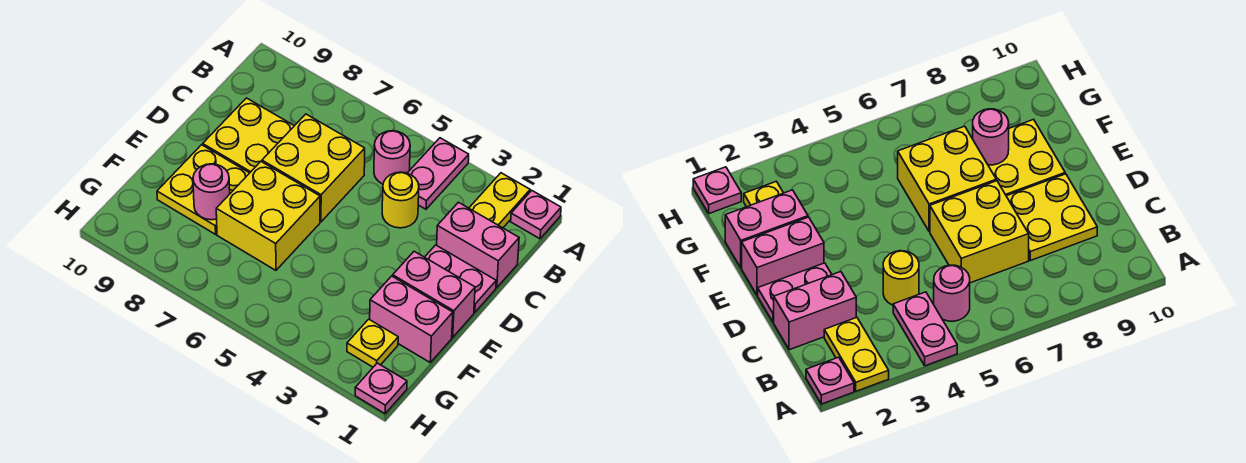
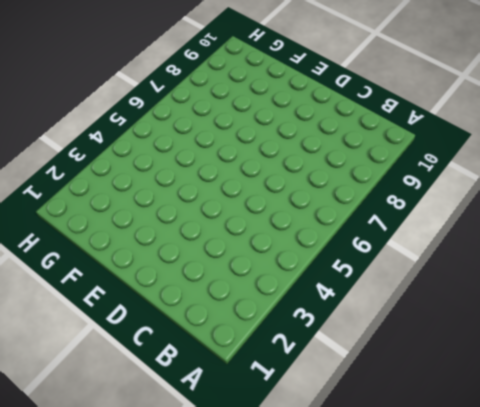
none -> pink 1x1 plate [511,191,561,239]
none -> yellow 1x2 plate [469,173,530,228]
none -> pink 1x2 plate [408,138,469,209]

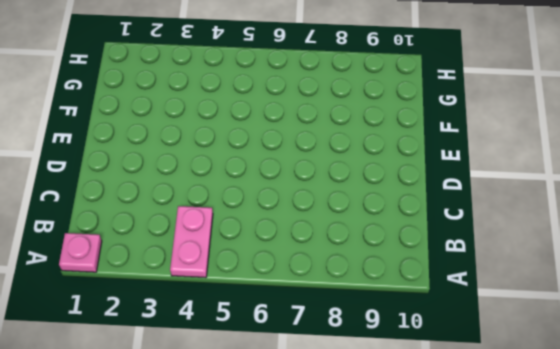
none -> yellow 1x2 plate [469,173,530,228]
none -> pink 1x1 round brick [374,131,410,184]
none -> pink 1x2 brick [437,202,519,288]

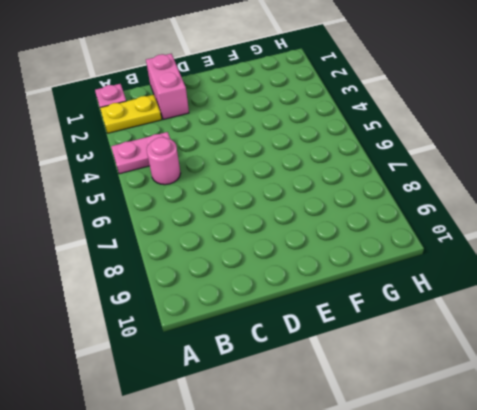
none -> yellow 1x1 round brick [382,172,419,228]
none -> yellow 2x2 brick [262,114,365,222]
none -> yellow 2x2 plate [203,98,294,173]

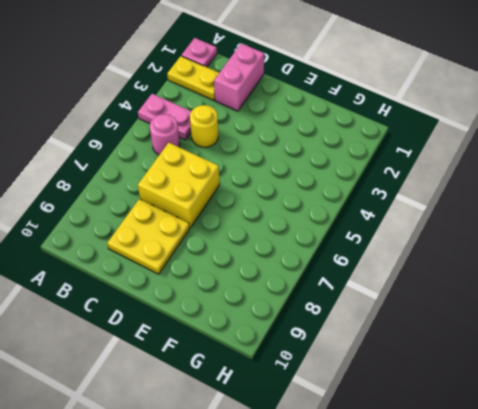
none -> pink 1x2 plate [425,245,496,312]
none -> pink 1x2 brick [393,251,475,337]
none -> yellow 2x2 brick [216,161,320,270]

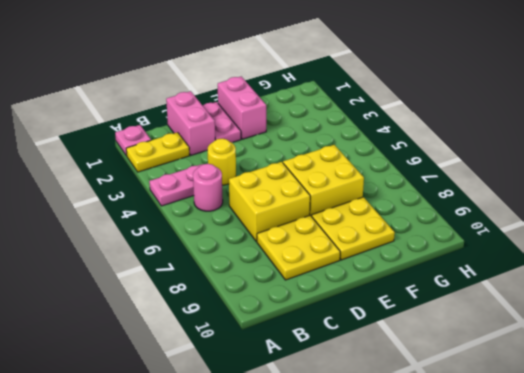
none -> pink 1x2 brick [370,276,453,362]
none -> yellow 1x1 plate [347,319,398,367]
none -> pink 1x1 plate [355,363,407,414]

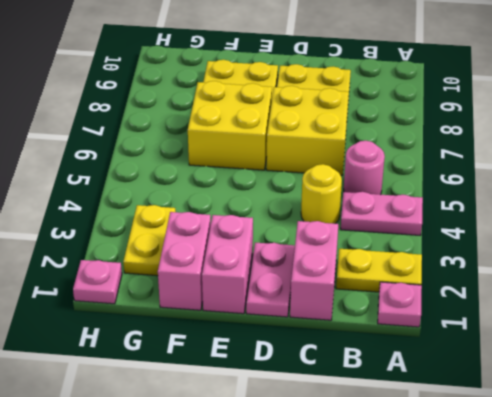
yellow 1x2 plate [123,205,176,276] -> yellow 1x1 plate [347,319,398,367]
none -> pink 1x1 round brick [193,164,230,220]

